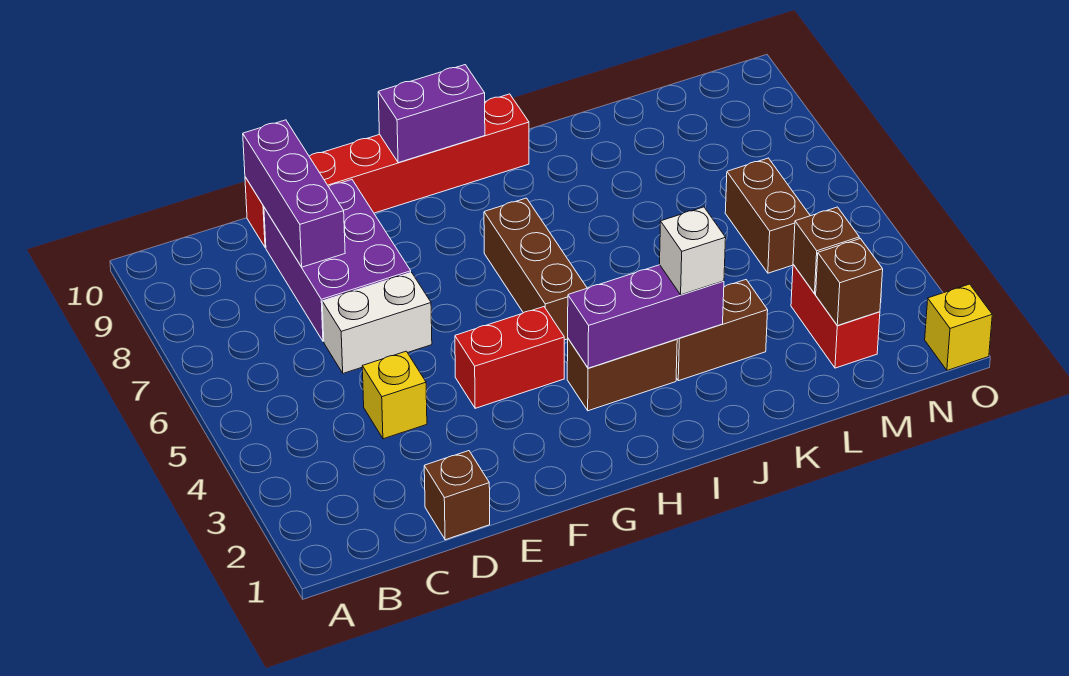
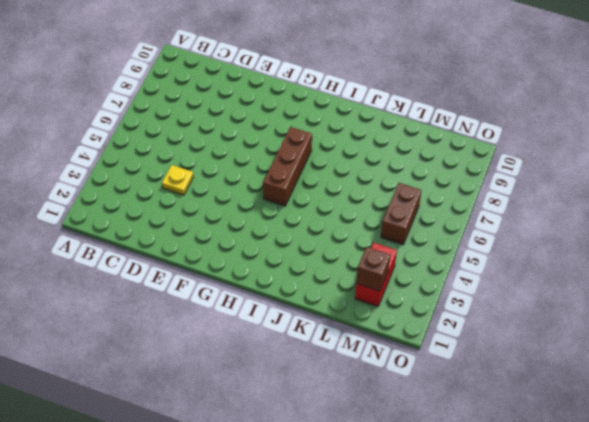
yellow 1x1 plate [162,165,193,195] -> yellow 1x1 brick [362,351,427,439]
none -> brown 1x1 brick [424,451,490,540]
none -> white 1x2 brick [322,272,432,373]
none -> purple 2x3 brick [264,180,411,341]

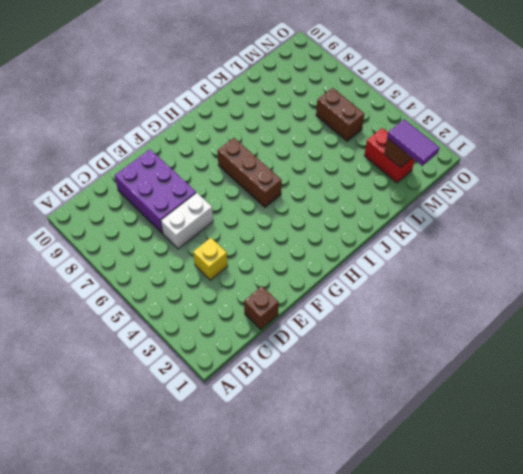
purple 1x2 tile [387,119,440,166] -> none
none -> red 1x6 brick [245,94,529,248]
none -> red 1x2 brick [455,307,564,408]
none -> brown 1x2 brick [567,339,677,411]

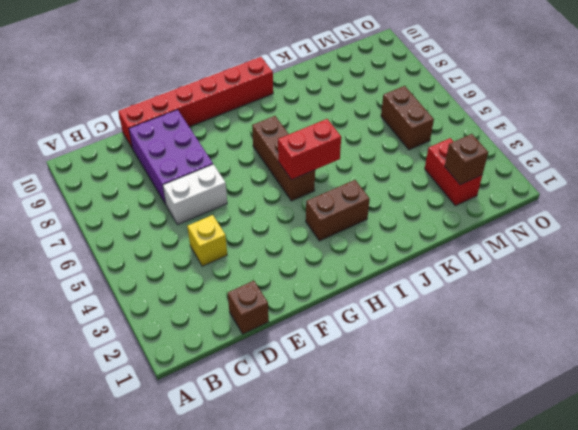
red 1x2 brick [278,119,341,180] -> red 1x2 brick moved to [455,307,564,408]
none -> brown 1x2 brick [676,280,768,381]
none -> yellow 1x1 brick [925,284,992,370]
none -> purple 1x3 brick [243,120,345,267]

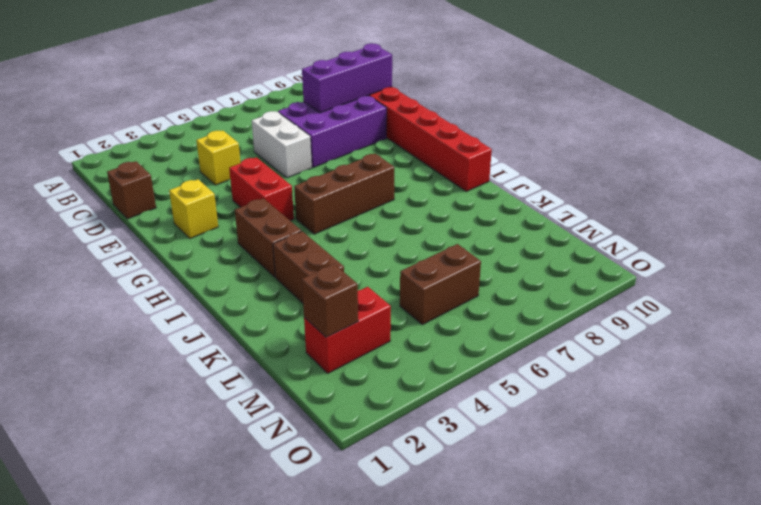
yellow 1x1 brick [169,179,218,239] -> yellow 1x1 brick moved to [925,284,992,370]
none -> purple 1x2 brick [378,65,485,163]
none -> purple 1x3 brick [568,265,724,368]
none -> brown 1x1 brick [793,207,859,294]

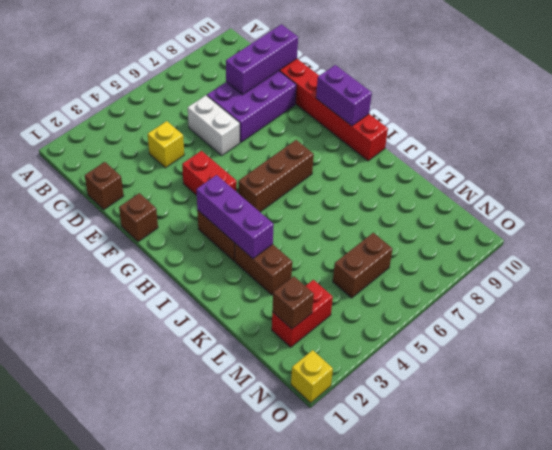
brown 1x1 brick [119,193,158,242] -> brown 1x1 brick moved to [793,207,859,294]
none -> white 1x1 brick [660,207,726,295]

